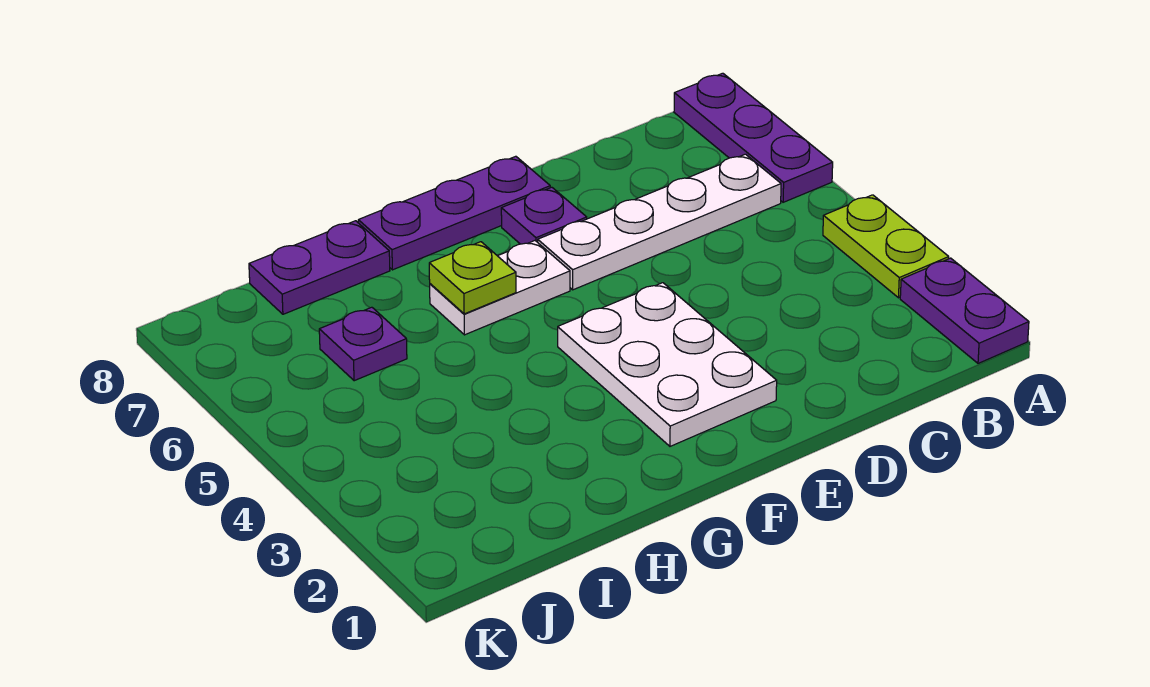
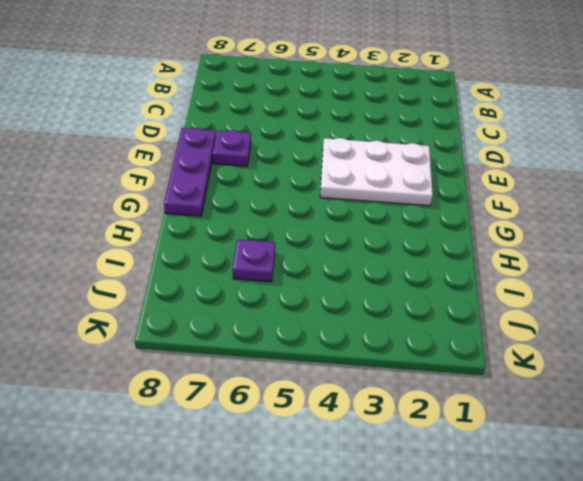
none -> purple 1x2 plate [900,258,1029,363]
none -> lime 1x2 plate [823,195,949,298]

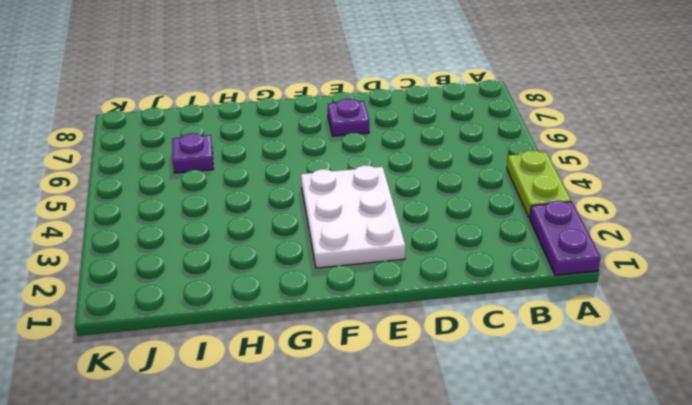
none -> purple 1x3 plate [674,73,833,202]
none -> white 1x4 plate [538,154,781,290]

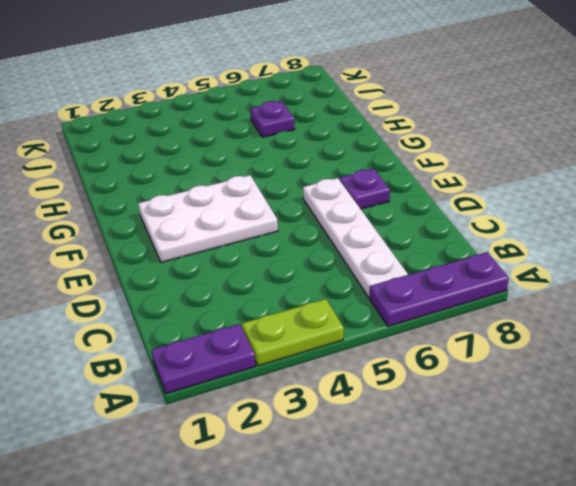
none -> purple 1x3 plate [358,156,550,270]
none -> white 1x2 plate [430,241,570,335]

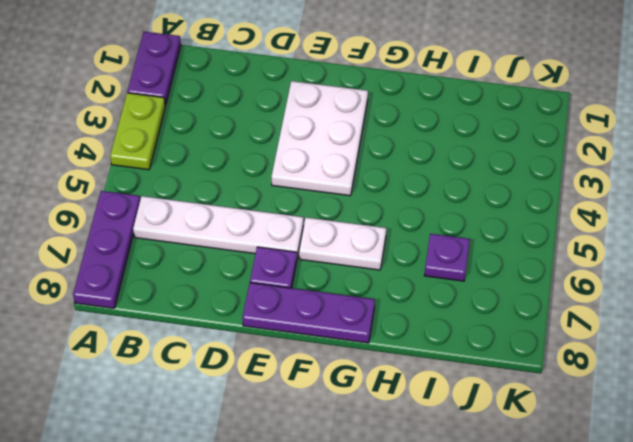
none -> purple 1x2 plate [249,221,390,314]
none -> lime 1x1 plate [429,242,516,314]

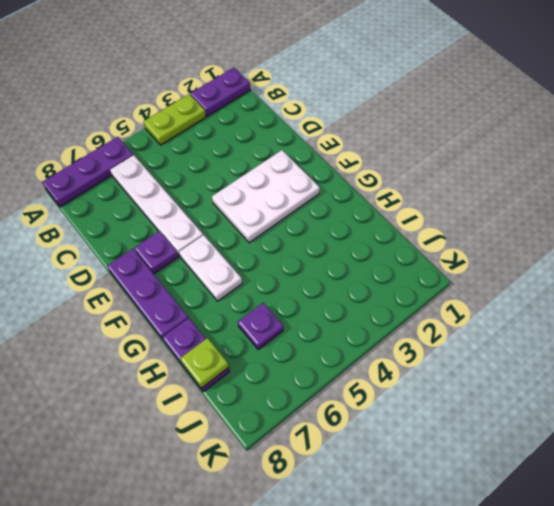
lime 1x1 plate [180,338,229,388] -> lime 1x1 plate moved to [429,242,516,314]

